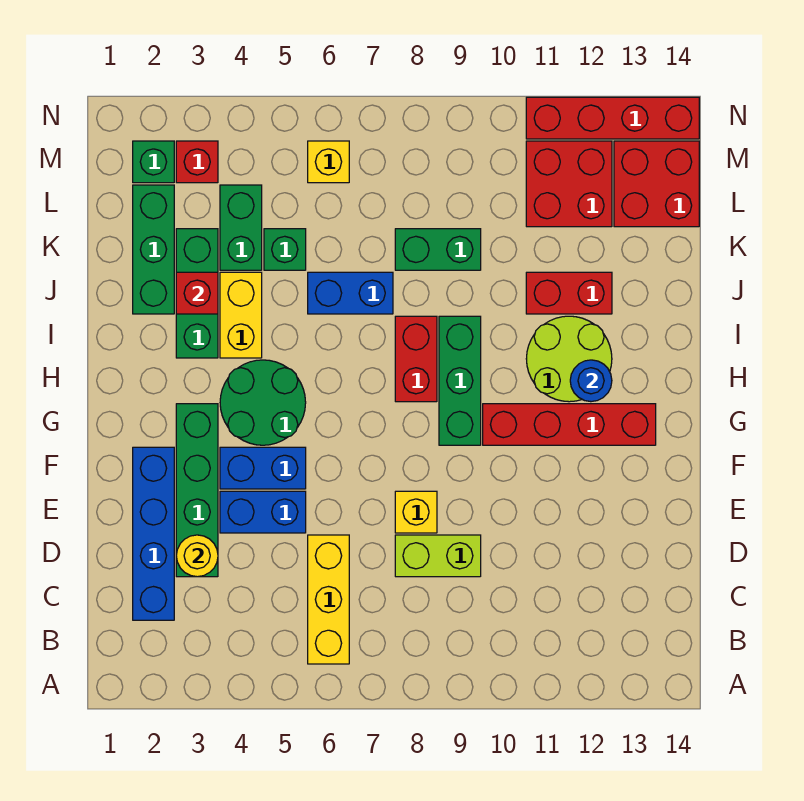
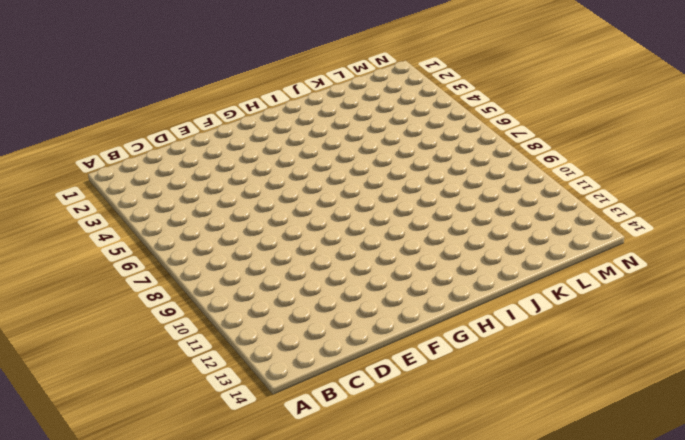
none -> yellow 1x3 brick [308,535,349,664]
none -> blue 1x4 brick [133,447,174,620]
none -> green 1x4 brick [176,404,218,577]

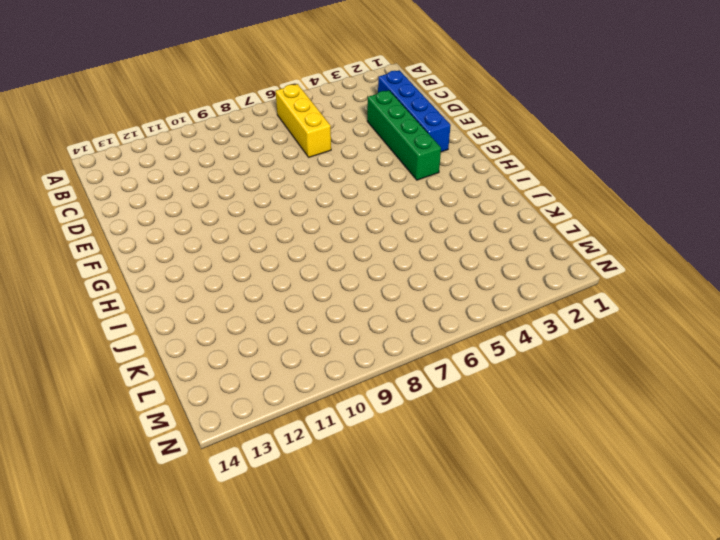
none -> lime 1x2 brick [395,535,481,577]
none -> blue 1x2 brick [220,491,306,533]
none -> yellow 1x1 brick [395,491,437,533]

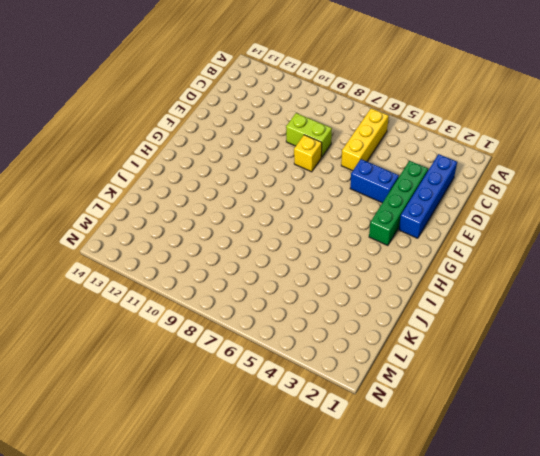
none -> blue 1x2 brick [220,447,306,489]
none -> green 2x2 round brick [220,360,306,445]
none -> green 1x3 brick [439,316,481,445]

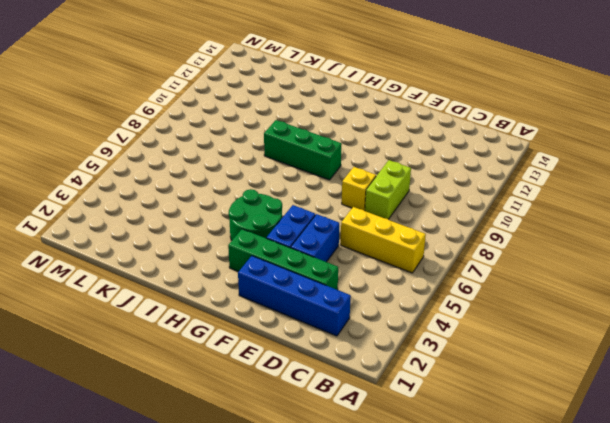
none -> red 1x4 brick [483,404,656,445]
none -> red 1x2 brick [395,316,437,402]
none -> lime 2x2 round brick [526,316,612,402]

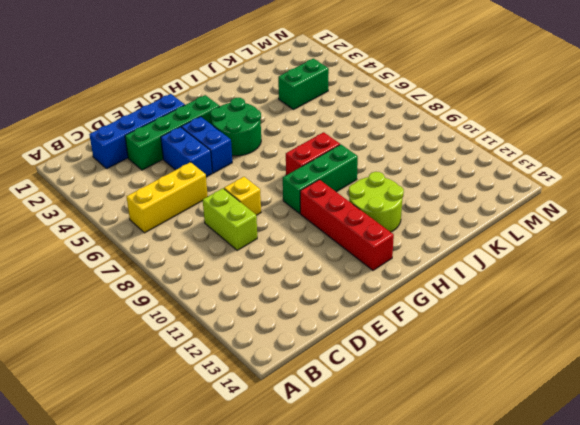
none -> green 1x3 brick [176,229,218,358]
none -> yellow 1x2 brick [220,272,262,358]
none -> green 1x3 brick [133,185,174,314]

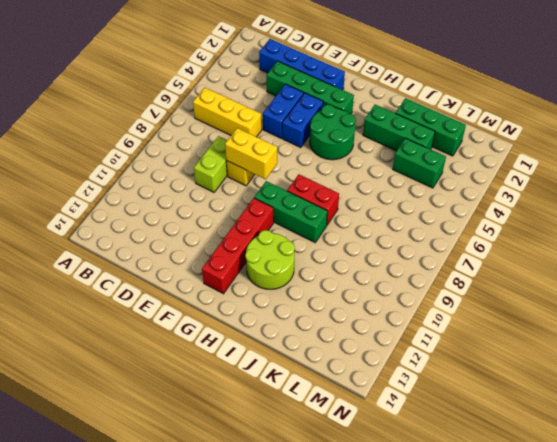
yellow 1x2 brick [225,128,277,179] -> yellow 1x2 brick moved to [220,272,262,358]
none -> blue 1x2 brick [308,272,393,314]
none -> red 1x2 brick [526,272,612,314]
none -> green 1x1 brick [264,229,306,270]

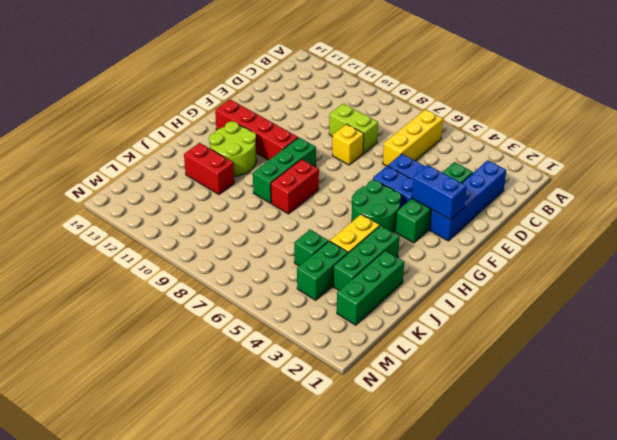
blue 1x2 brick [412,165,467,220] -> blue 1x2 brick moved to [308,272,393,314]
none -> green 1x2 brick [395,229,481,270]
none -> red 2x2 brick [526,141,612,227]
none -> red 2x2 brick [614,141,699,227]

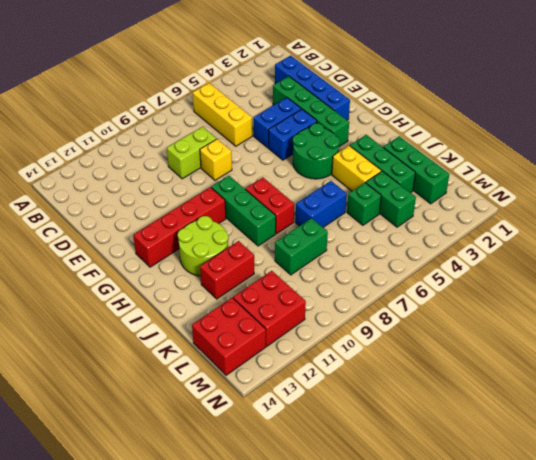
none -> green 1x1 brick [133,141,174,183]
none -> red 1x1 brick [176,141,218,183]
none -> yellow 1x1 brick [308,141,349,183]

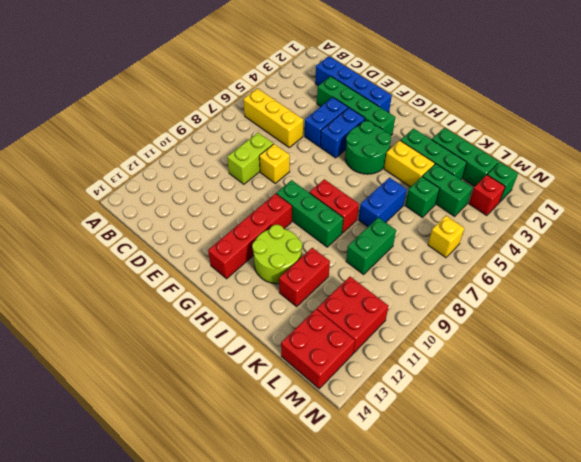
none -> red 1x4 brick [526,97,699,139]
none -> yellow 1x1 round brick [176,535,218,577]
none -> blue 1x1 round brick [570,360,612,402]

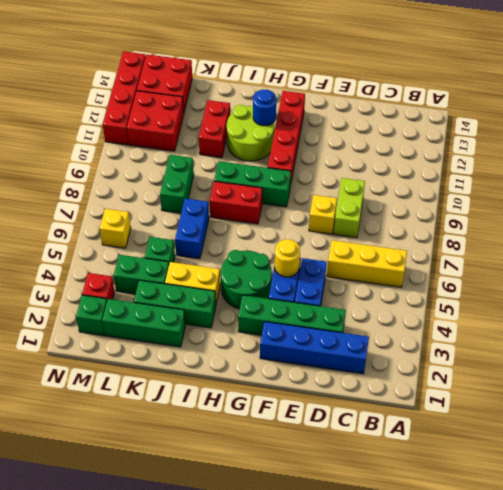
yellow 1x1 round brick [275,239,300,277] -> yellow 1x1 round brick moved to [176,535,218,577]
none -> red 1x1 brick [176,272,218,314]

